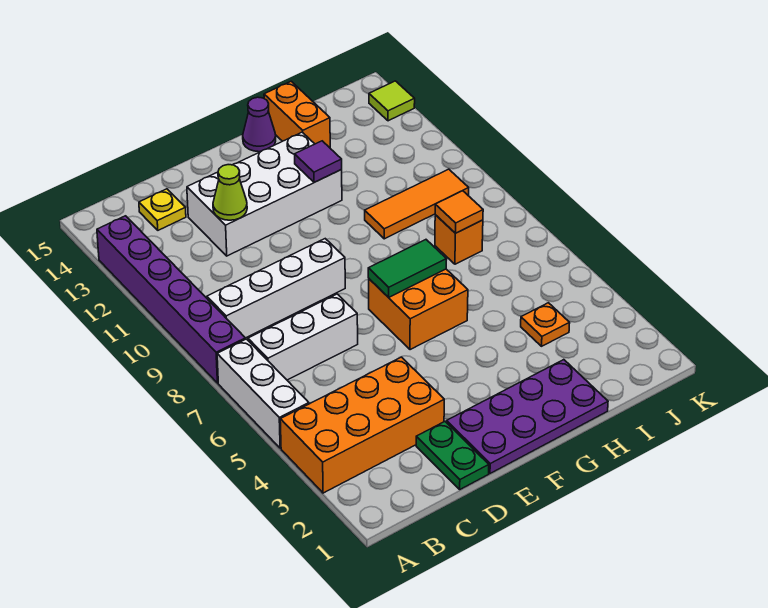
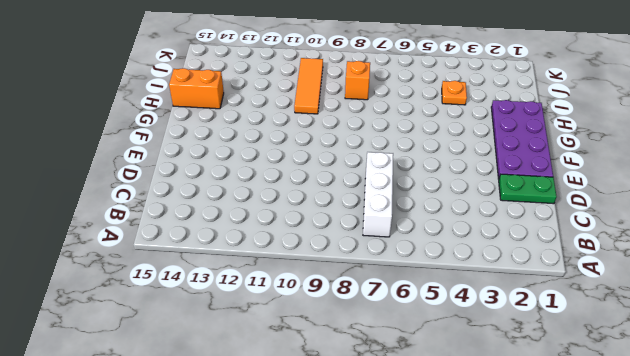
none -> orange 2x4 brick [280,357,444,493]
none -> white 1x3 brick [217,339,309,448]
none -> purple 1x6 brick [97,216,245,383]

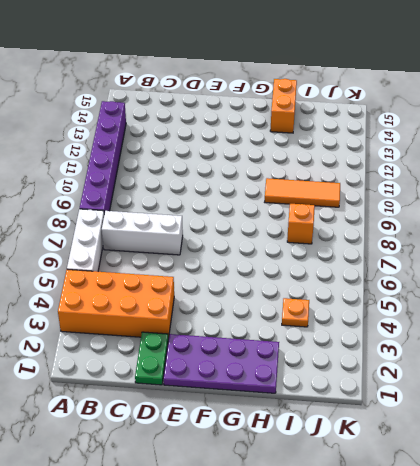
none -> white 1x4 brick [207,239,345,338]
none -> yellow 1x1 plate [139,189,186,230]
none -> white 2x4 brick [187,132,342,256]

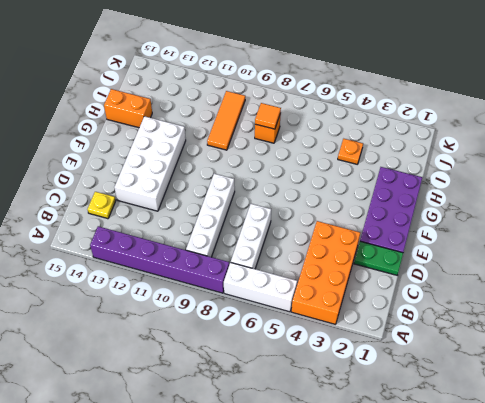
none -> orange 2x2 brick [369,269,468,350]
none -> purple 1x1 cone [243,97,276,152]
none -> lime 1x1 tile [369,81,415,121]

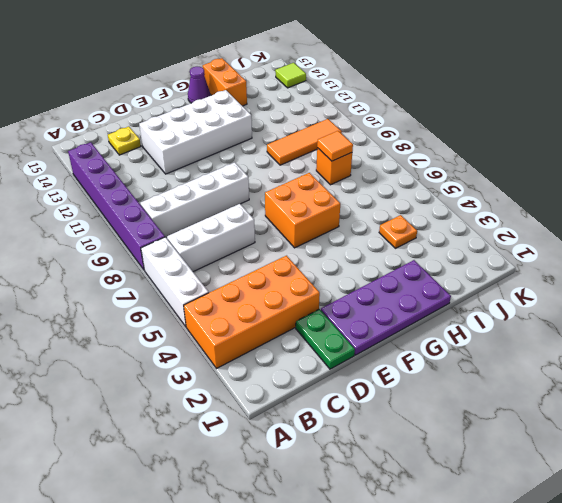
none -> lime 1x1 cone [213,165,247,220]
none -> green 1x2 tile [368,240,447,297]
none -> purple 1x1 tile [295,141,342,182]

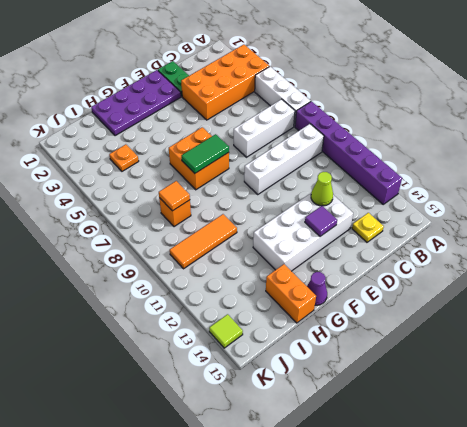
purple 1x1 tile [305,206,337,236] -> purple 1x1 tile moved to [295,141,342,182]

